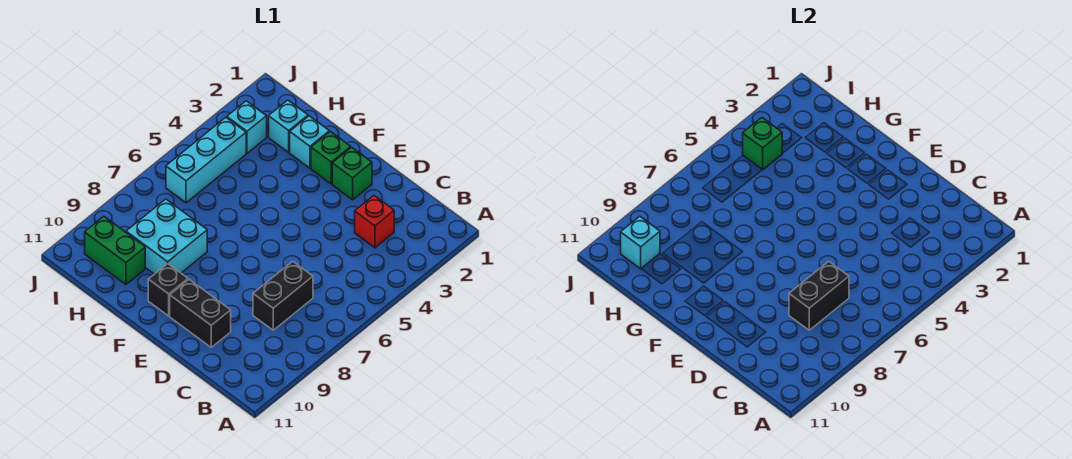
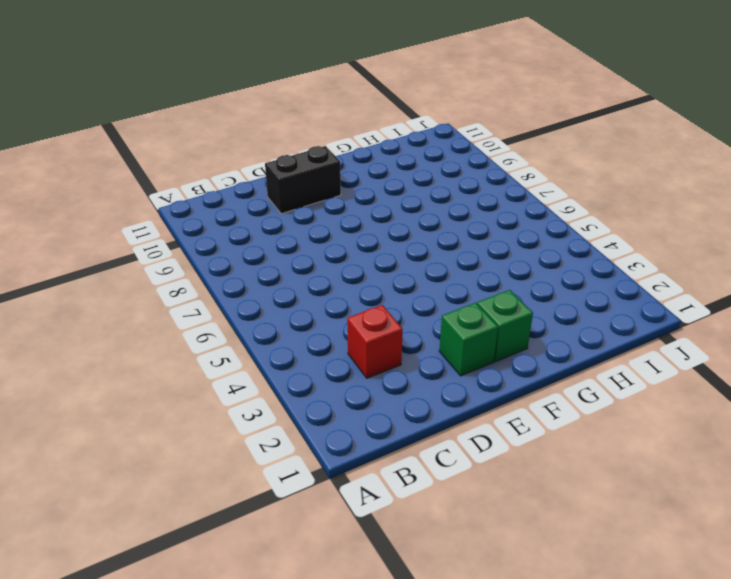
none -> black 1x2 brick [253,261,313,330]
none -> black 1x1 brick [148,264,188,316]
none -> cyan 1x1 brick [290,116,329,168]

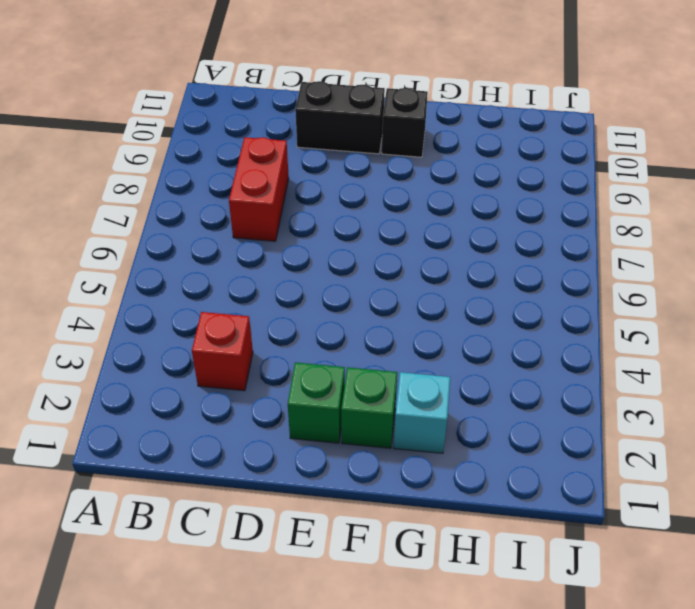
red 1x2 brick [229,137,289,241] -> black 1x2 brick [253,261,313,330]
none -> cyan 2x2 brick [126,199,207,274]
none -> cyan 1x1 brick [269,100,308,152]
none -> green 1x2 brick [85,216,145,284]

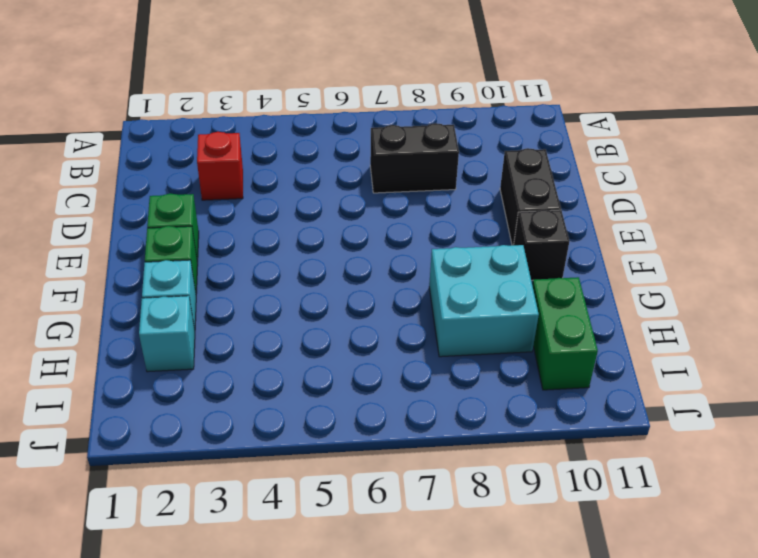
none -> cyan 1x1 brick [227,101,267,153]
none -> cyan 1x3 brick [166,118,246,203]
none -> black 1x2 brick [789,261,849,330]

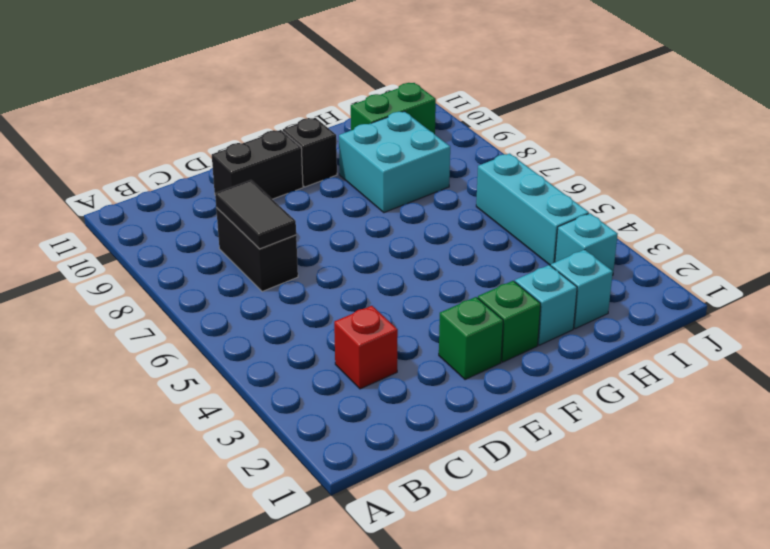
black 1x2 tile [215,180,296,249] -> black 1x2 brick [789,261,849,330]
none -> green 1x1 brick [743,118,782,170]
none -> cyan 1x1 brick [621,216,660,269]

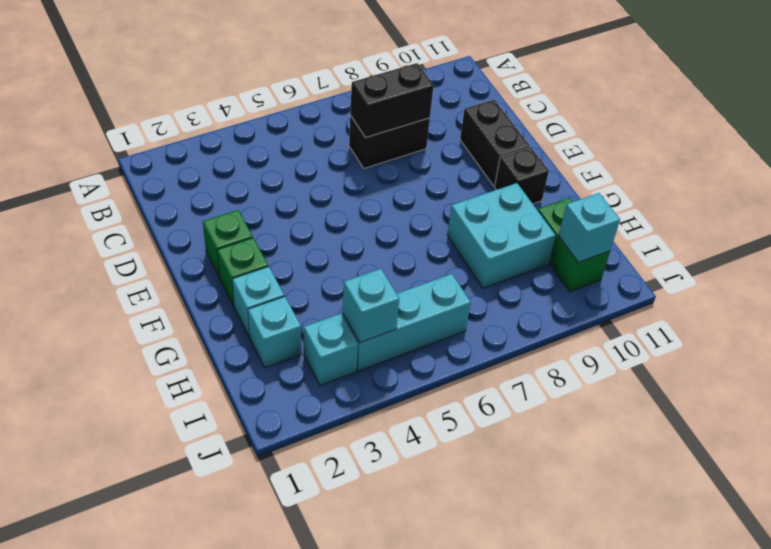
cyan 1x1 brick [343,269,399,342] -> green 1x1 brick [743,118,782,170]
none -> red 1x1 brick [355,196,394,248]

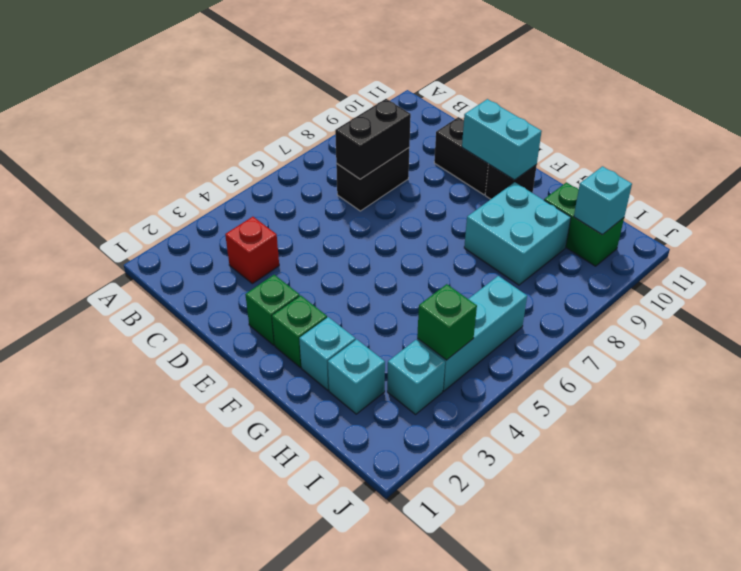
cyan 1x2 brick [462,99,542,180] -> none

